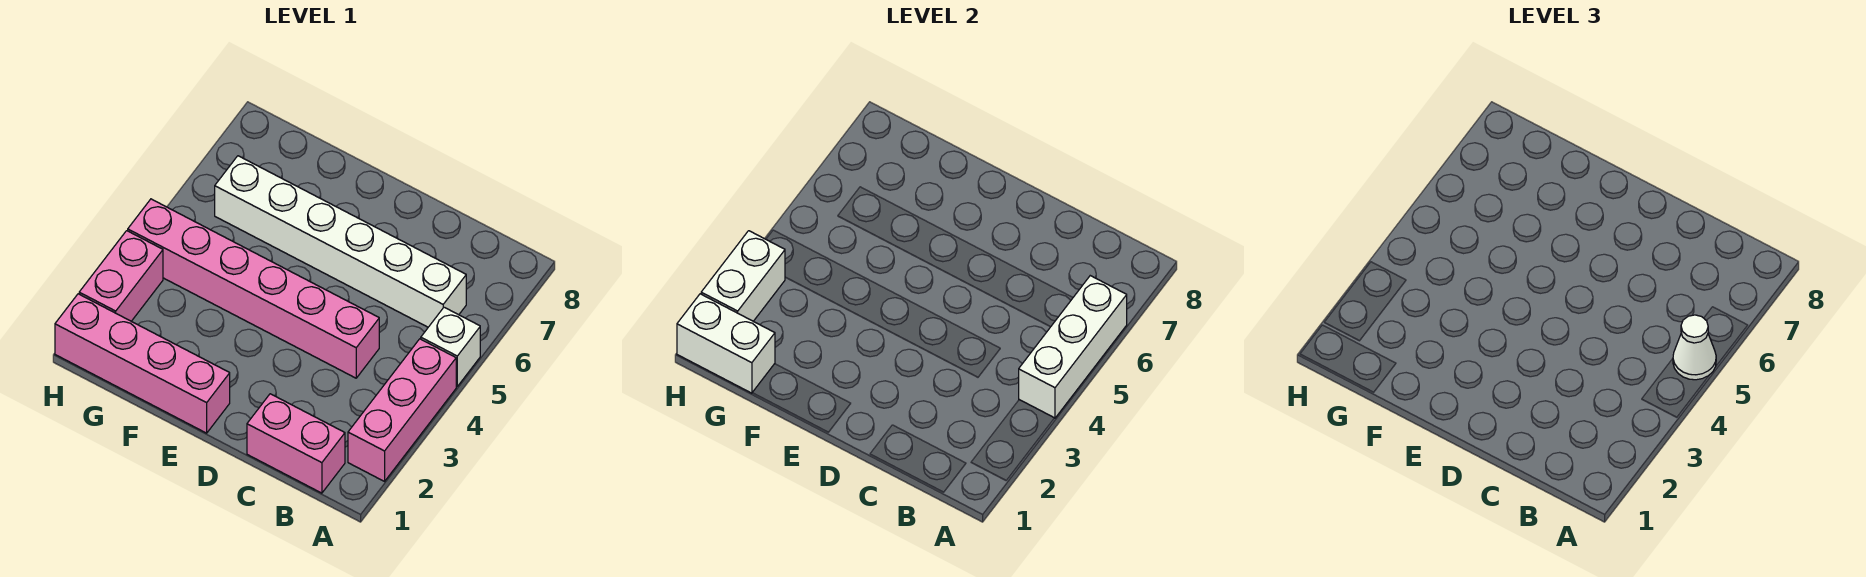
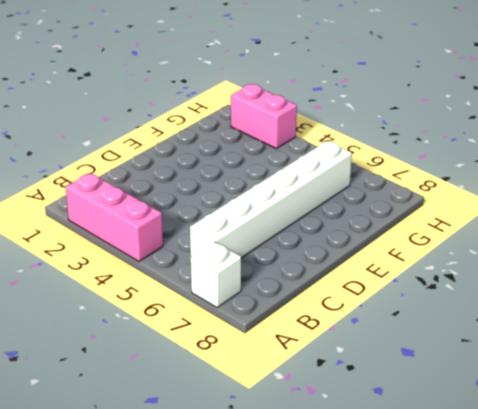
white 1x1 brick [191,242,241,307] -> white 1x1 brick moved to [421,307,480,386]
none -> pink 1x2 brick [247,394,345,493]
none -> pink 1x6 brick [128,199,379,378]

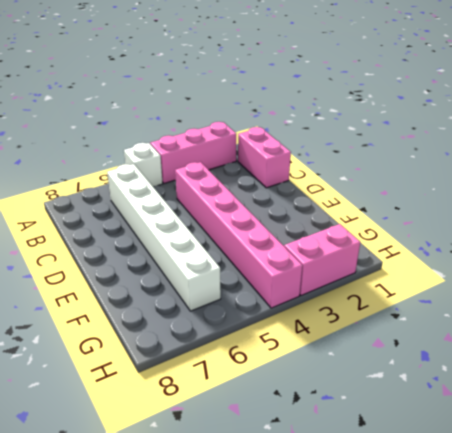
none -> pink 1x4 brick [55,294,230,433]
none -> white 1x3 brick [1019,276,1127,418]

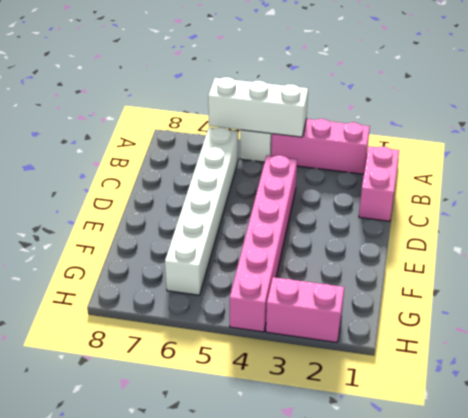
none -> pink 1x4 brick [55,294,230,433]
none -> white 1x2 brick [677,294,775,393]

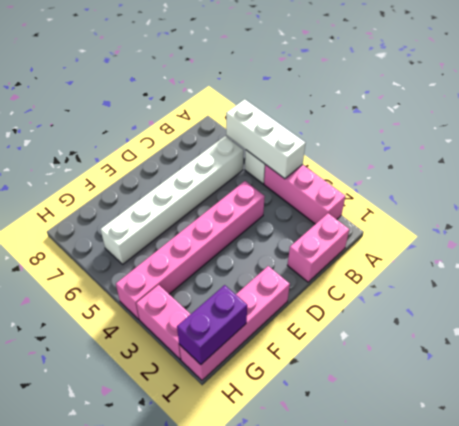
purple 1x2 brick [177,285,247,364] -> white 1x2 brick [677,294,775,393]
none -> white 1x2 brick [701,231,785,321]
none -> white 1x1 cone [1673,315,1716,380]

